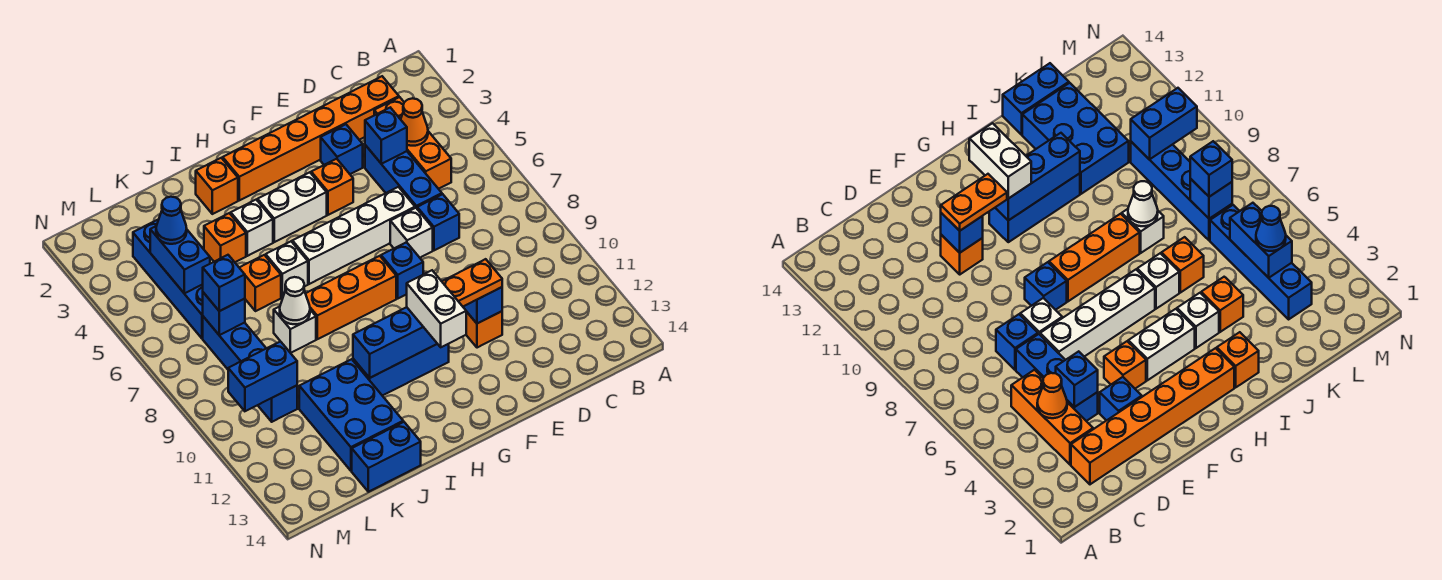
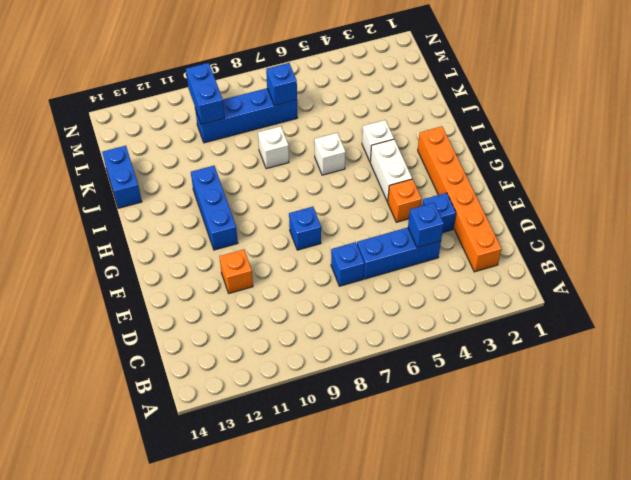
none -> orange 1x3 brick [374,97,451,189]
none -> white 1x4 brick [292,187,415,284]
none -> white 1x1 brick [390,208,433,258]
none -> orange 1x3 brick [306,256,396,339]

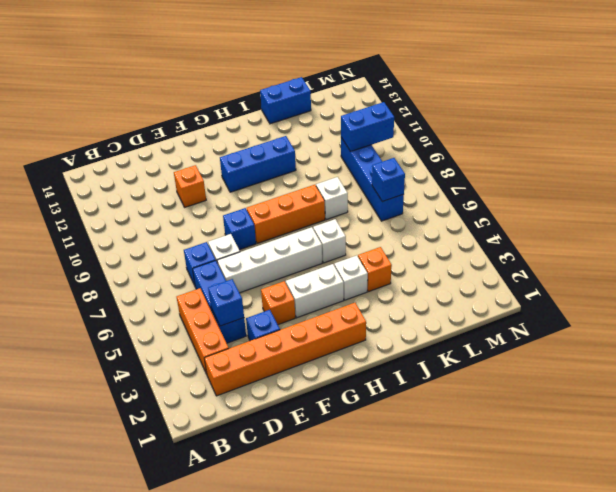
none -> orange 1x1 brick [196,158,238,214]
none -> orange 1x1 brick [239,255,281,311]
none -> blue 2x3 brick [299,359,403,471]
none -> blue 1x4 brick [133,219,203,338]

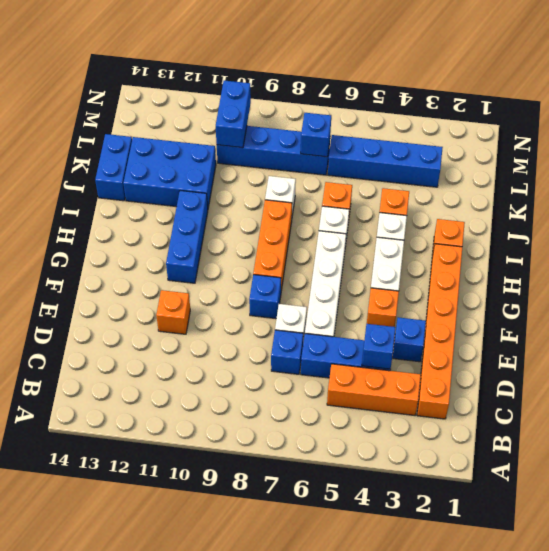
none -> orange 1x1 cone [401,98,428,146]
none -> blue 1x1 brick [463,287,502,323]
none -> blue 1x3 brick [353,307,437,378]
none -> white 1x1 cone [280,277,310,324]

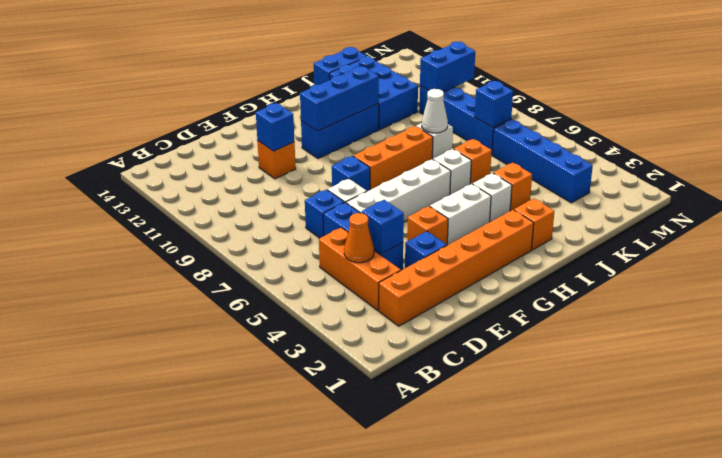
none -> blue 1x2 brick [150,226,210,293]
none -> orange 1x2 plate [442,259,502,306]
none -> white 1x2 brick [407,270,466,347]
none -> blue 1x1 cone [156,197,187,244]

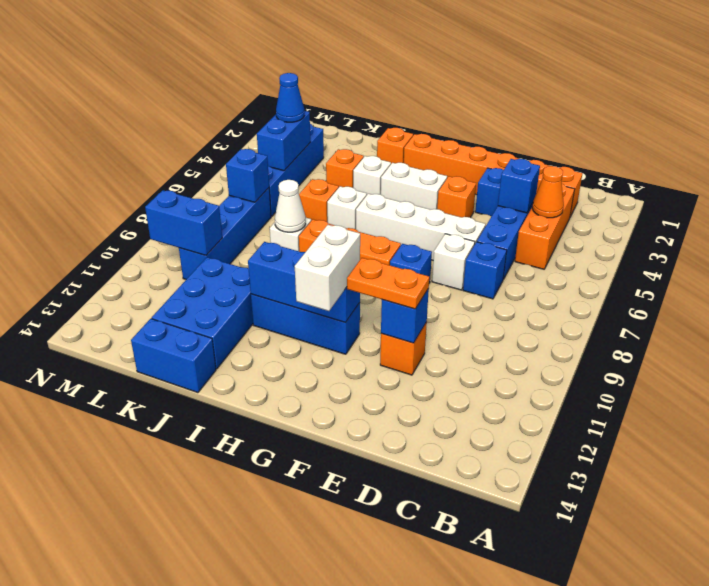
none -> blue 1x1 brick [203,255,245,311]

